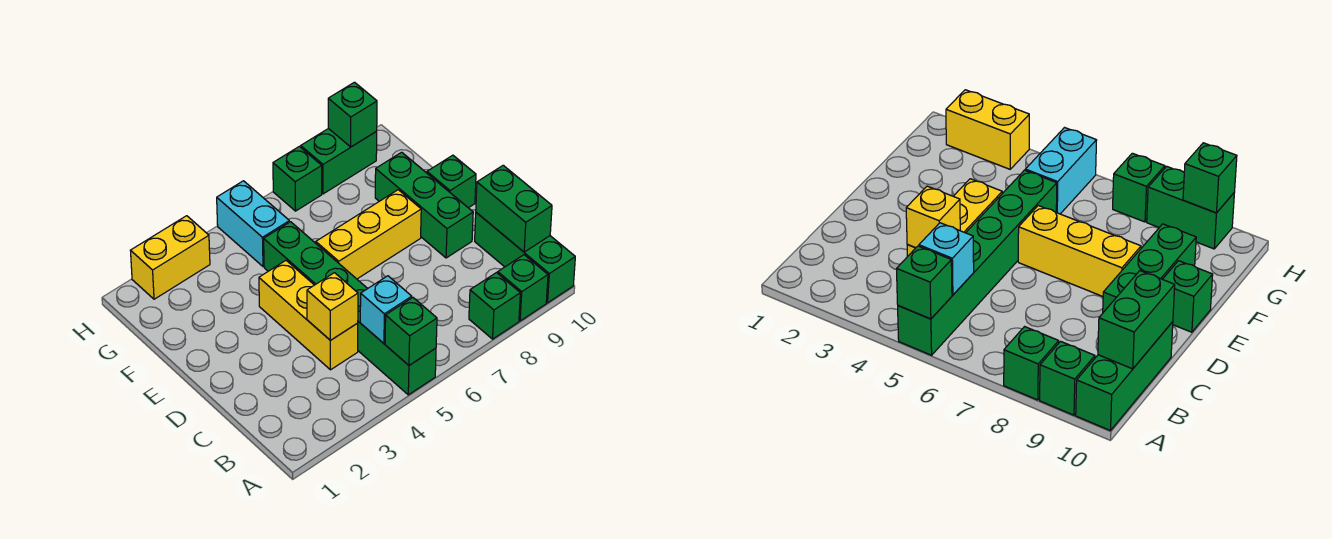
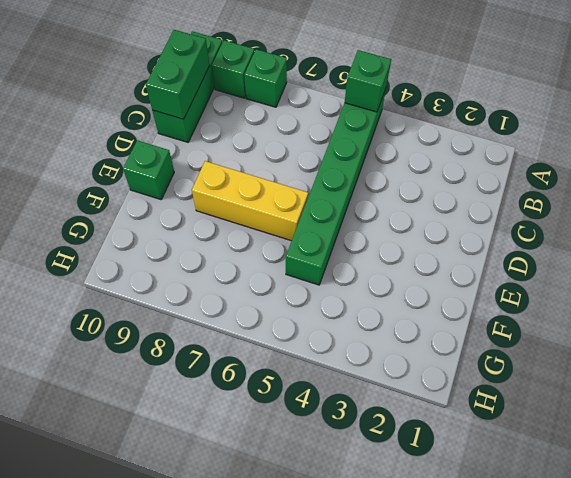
none -> yellow 1x3 brick [259,261,358,370]
none -> green 1x3 brick [375,152,473,258]
none -> cyan 1x2 brick [217,181,289,267]

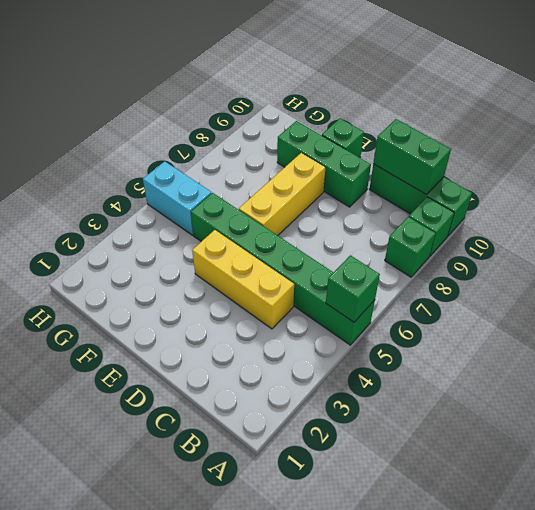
none -> yellow 1x2 brick [130,216,210,299]
none -> green 1x1 brick [273,146,322,211]
none -> green 1x2 brick [301,128,377,194]

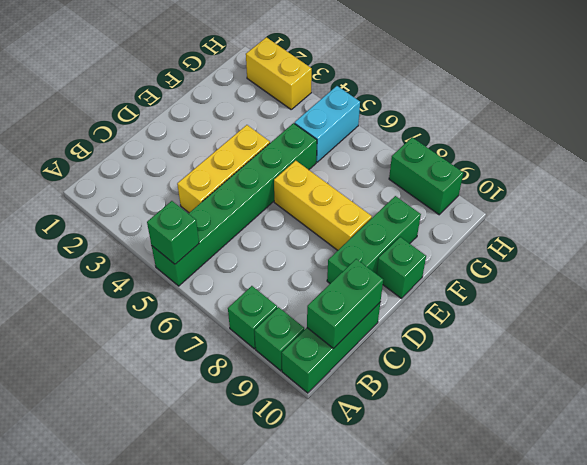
none -> green 1x1 brick [273,146,322,211]
none -> cyan 1x1 brick [360,276,412,343]
none -> yellow 1x1 brick [307,273,358,340]

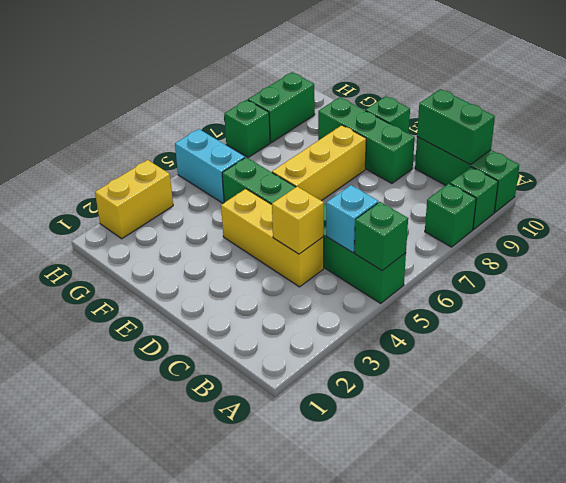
none -> green 1x1 brick [328,82,377,147]

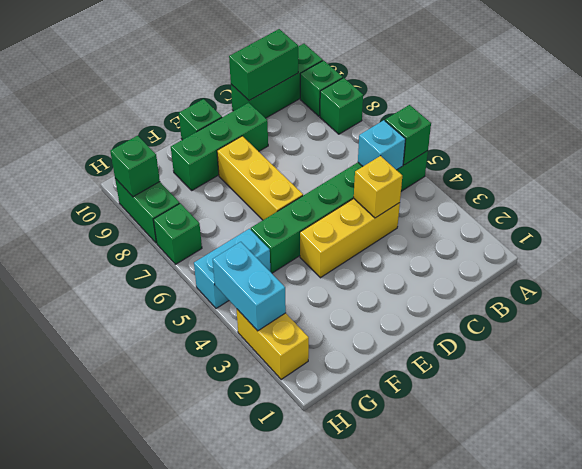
cyan 1x2 brick [213,242,286,331] -> none

